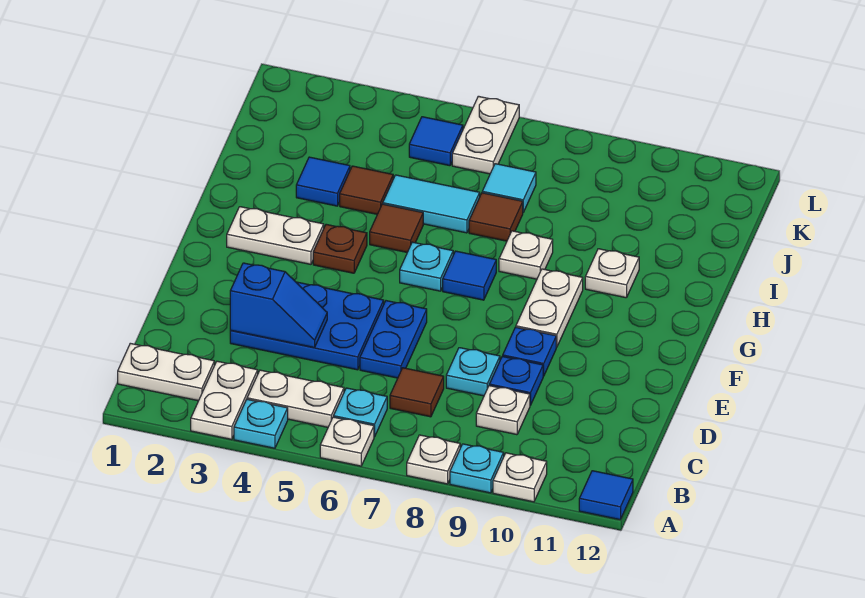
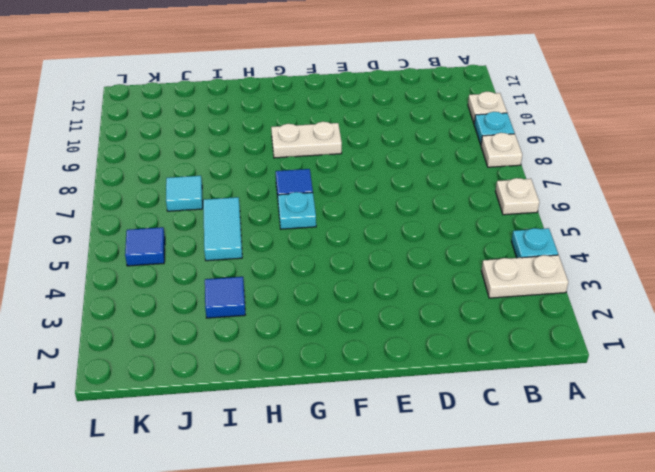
none -> blue 1x1 tile [579,471,633,520]
none -> white 1x2 plate [118,343,214,401]
none -> white 1x2 plate [247,370,344,427]
none -> cyan 1x1 plate [334,388,387,437]

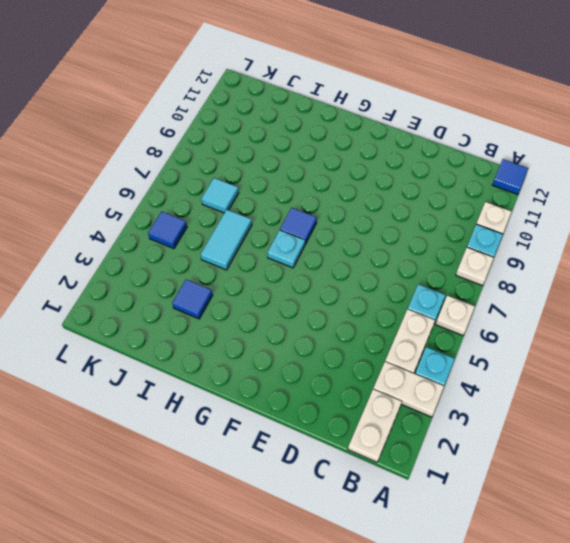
none -> brown 1x1 tile [390,368,444,417]
none -> white 1x1 plate [476,386,530,435]
none -> blue 2x3 plate [230,282,384,370]
none -> blue 1x2 plate [360,301,427,378]

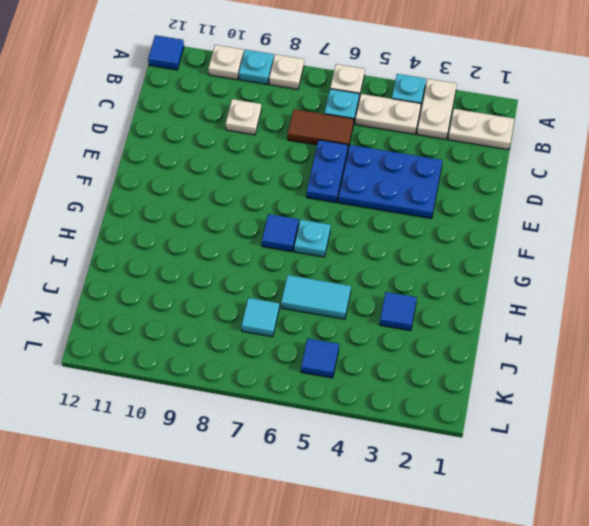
brown 1x2 tile [288,109,354,148] -> brown 1x1 tile [390,368,444,417]
none -> cyan 1x1 plate [446,348,500,396]
none -> blue 1x1 plate [489,356,543,405]
none -> blue 1x1 plate [503,327,556,376]
none -> white 1x2 plate [516,269,583,347]

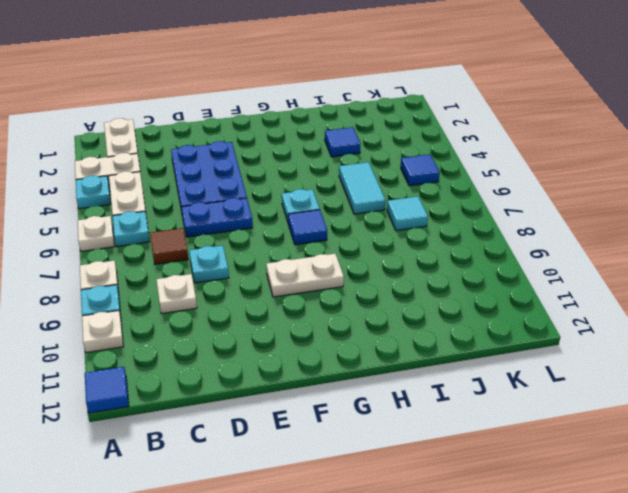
none -> blue 1x1 plate [489,356,543,405]
none -> blue 1x1 plate [503,327,556,376]
none -> white 1x2 plate [227,207,324,264]
none -> brown 1x1 plate [313,224,367,273]

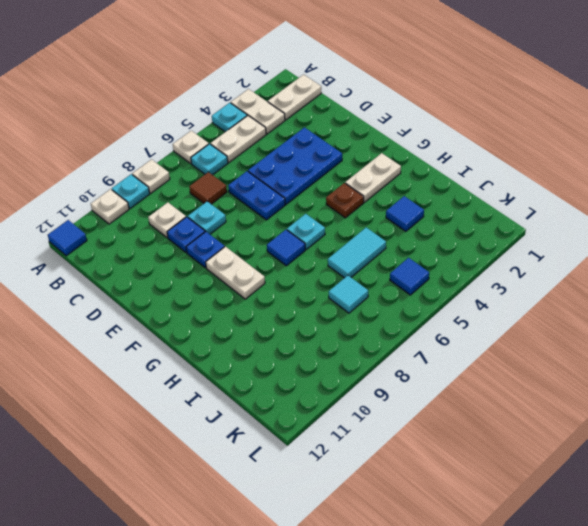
none -> brown 1x1 tile [370,204,423,252]
none -> white 1x1 plate [499,231,553,279]
none -> white 1x1 plate [585,249,639,298]
none -> brown 1x1 tile [340,166,393,214]

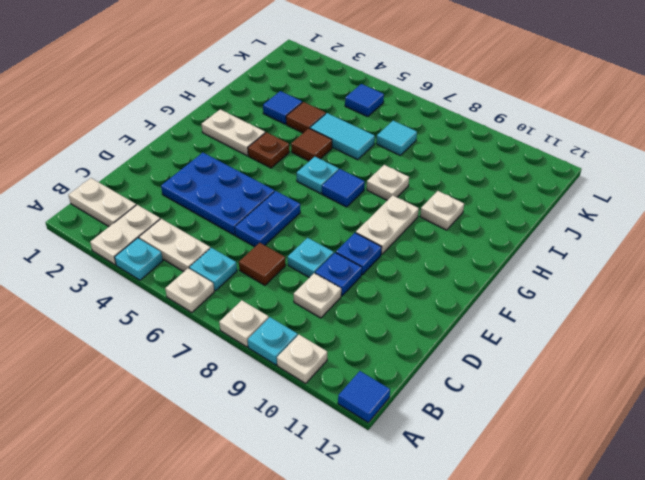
none -> brown 1x1 tile [469,193,523,241]
none -> white 1x2 plate [452,96,519,174]
none -> blue 1x2 slope [230,263,327,348]

